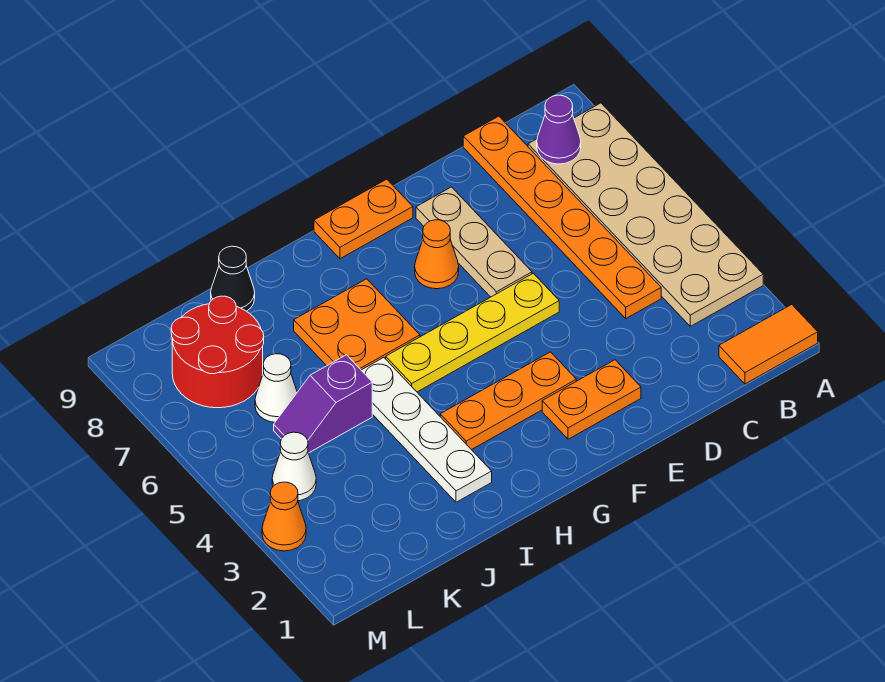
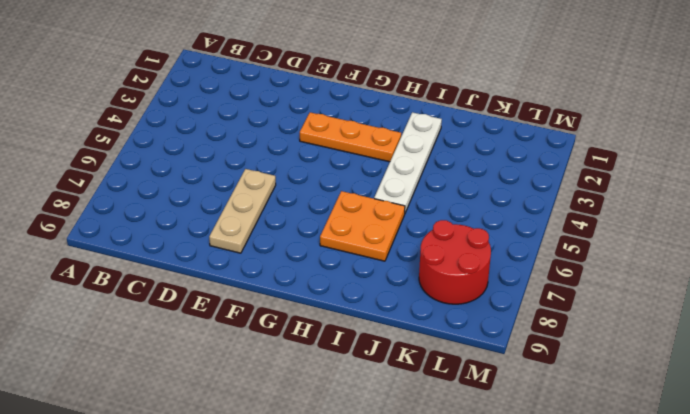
none -> orange 1x2 tile [719,305,818,384]
none -> tan 2x6 plate [528,103,763,326]
none -> orange 1x6 plate [463,116,661,318]

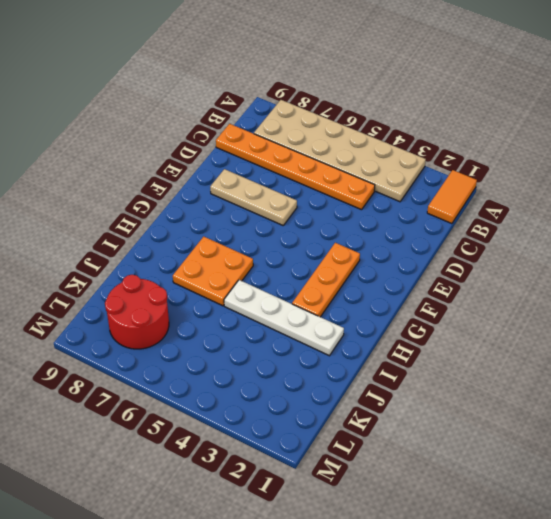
none -> orange 1x2 plate [542,360,641,439]
none -> yellow 1x4 plate [386,273,559,392]
none -> orange 1x1 cone [415,220,459,289]

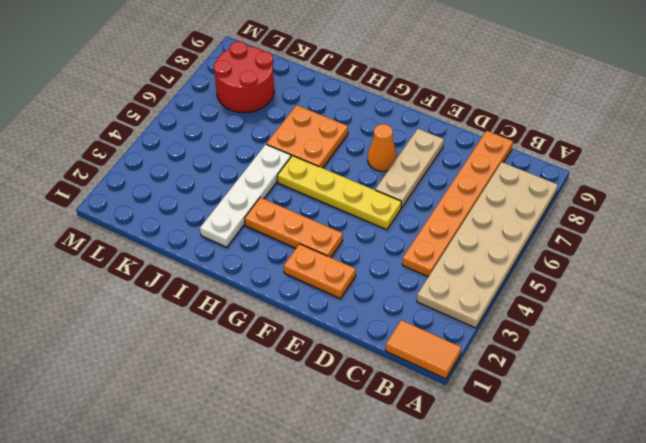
none -> orange 1x2 plate [314,179,413,259]
none -> purple 1x2 slope [274,355,372,453]
none -> black 1x1 cone [211,246,255,311]

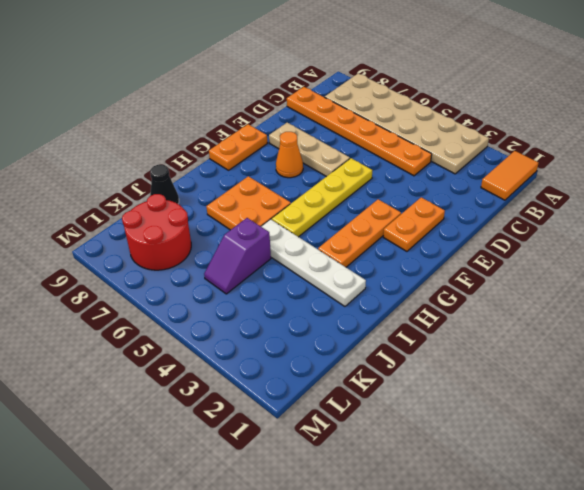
none -> white 1x1 cone [255,354,297,422]
none -> white 1x1 cone [272,432,316,501]
none -> orange 1x1 cone [262,482,306,551]

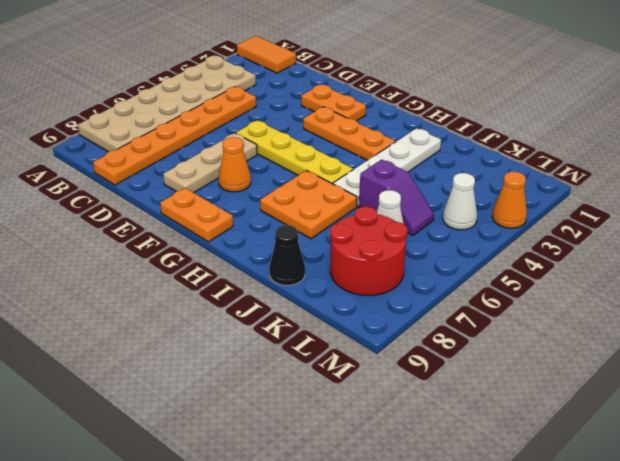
none -> purple 1x1 cone [537,95,581,164]

